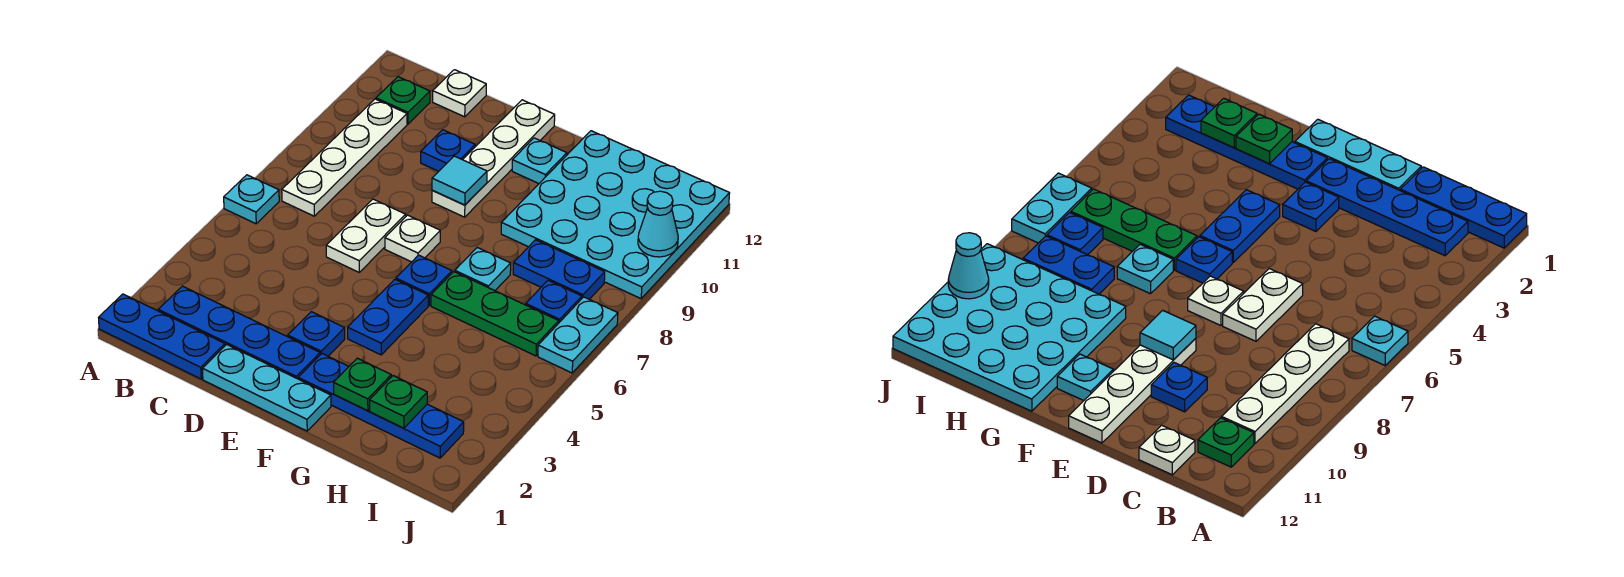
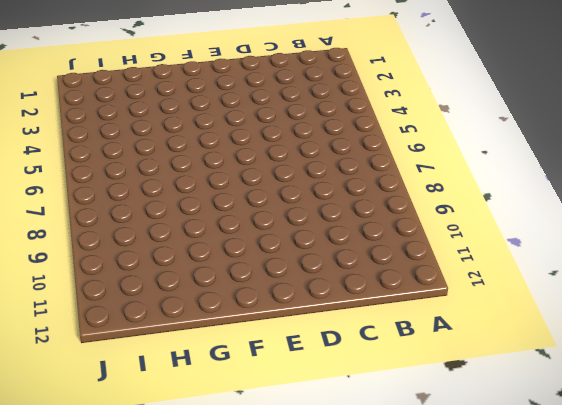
none -> blue 1x3 plate [98,294,225,379]
none -> cyan 1x1 plate [224,175,279,224]
none -> blue 1x4 plate [158,286,320,379]

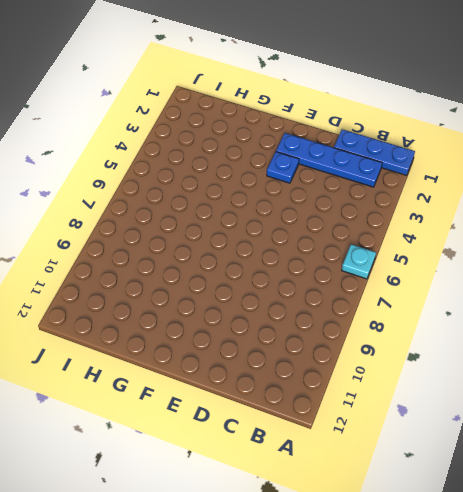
none -> white 1x4 plate [282,99,407,216]
none -> green 1x1 plate [376,77,430,124]
none -> white 1x1 plate [433,70,486,117]

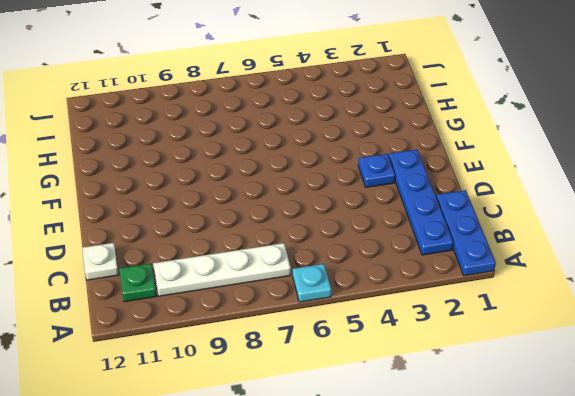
none -> cyan 1x3 plate [202,344,331,431]
none -> white 1x2 plate [326,199,406,272]
none -> blue 1x1 plate [421,130,475,171]

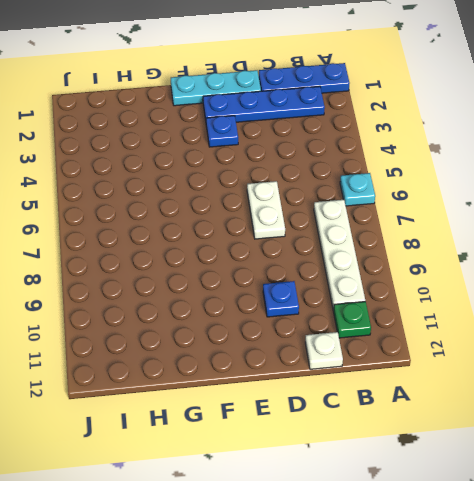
none -> white 1x1 plate [385,215,440,262]
none -> white 1x4 plate [432,100,555,217]
none -> blue 1x4 plate [298,354,464,458]

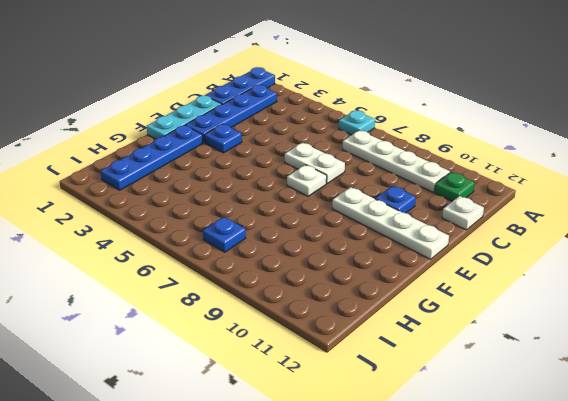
none -> blue 1x2 plate [348,279,428,355]
none -> blue 1x1 plate [396,255,452,305]
none -> cyan 1x1 plate [512,138,567,183]

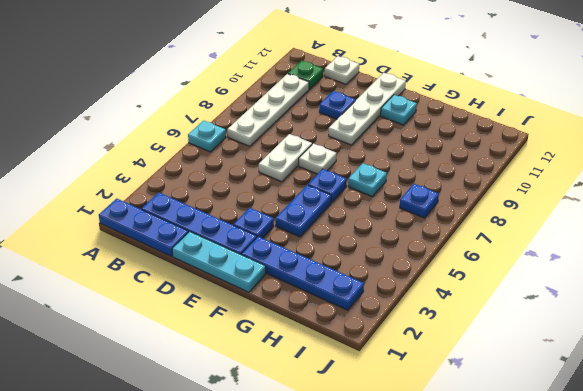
none -> green 1x3 plate [431,272,559,356]
none -> cyan 4x4 plate [501,131,730,299]
none -> blue 1x2 plate [513,240,605,299]

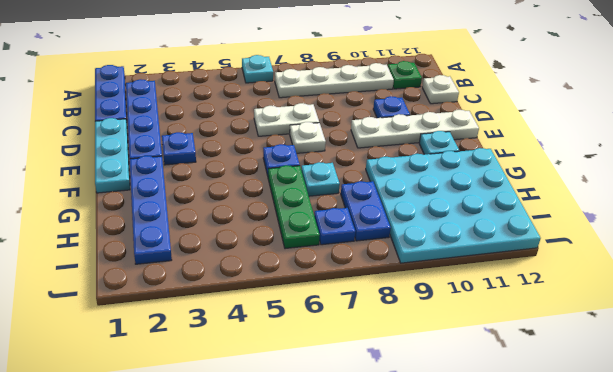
none -> blue 1x2 plate [348,279,428,355]
none -> cyan 1x2 plate [538,297,618,373]
none -> cyan 1x1 tile [432,156,487,205]

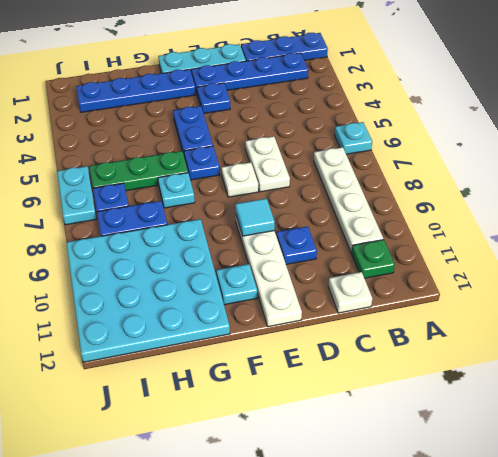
none -> green 1x1 plate [334,358,391,411]
none -> green 1x1 plate [370,376,427,428]
none -> cyan 1x1 cone [638,191,678,257]

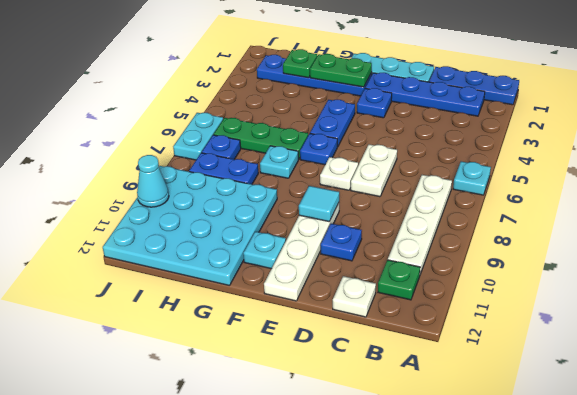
green 1x2 plate [310,54,372,87] -> green 1x1 plate [334,358,391,411]

